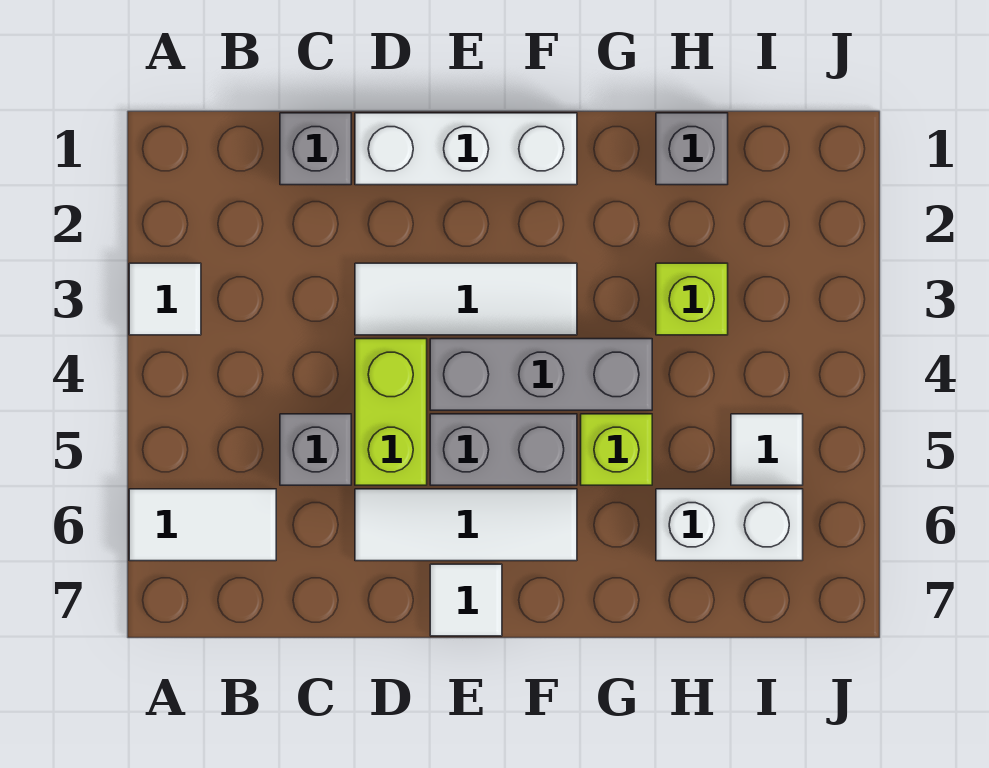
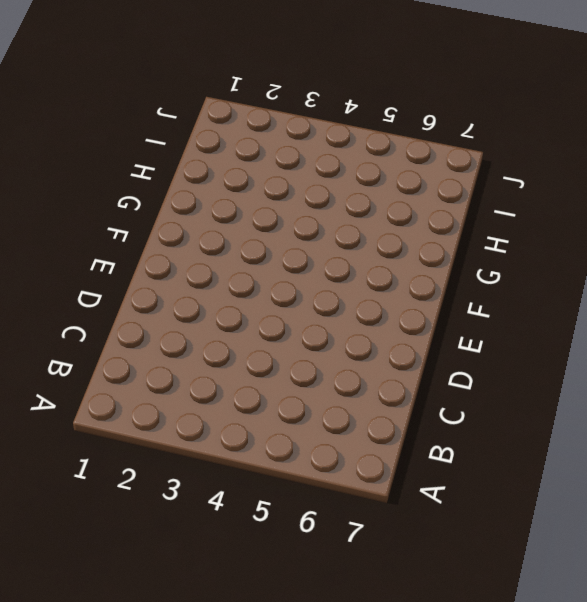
none -> white 1x1 tile [129,263,201,335]
none -> white 1x2 tile [129,489,276,561]
none -> grey 1x1 brick [280,113,351,185]

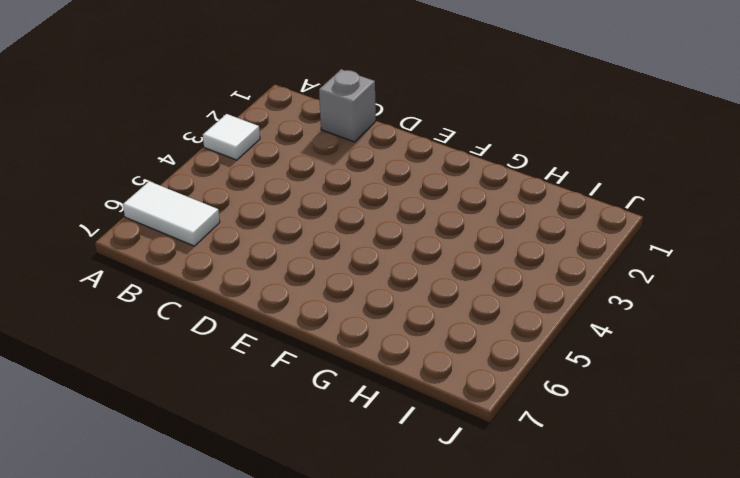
none -> grey 1x1 brick [280,414,351,485]
none -> white 1x3 brick [355,113,577,185]
none -> white 1x3 tile [355,263,577,335]

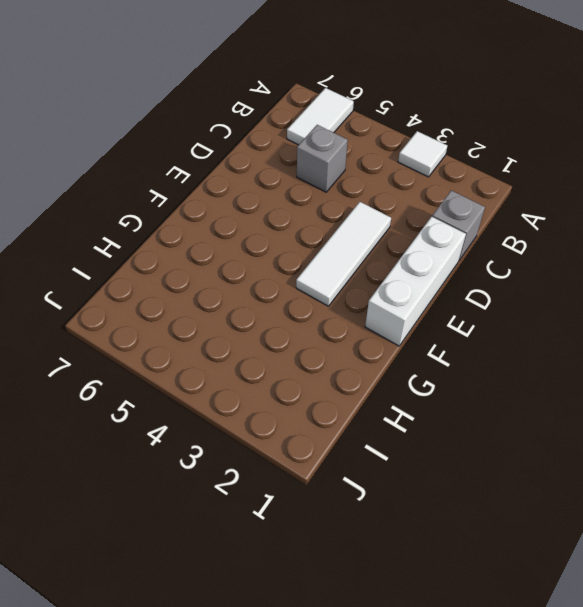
none -> lime 1x2 brick [355,339,427,485]
none -> white 1x3 tile [355,489,577,561]
none -> grey 1x3 brick [430,339,652,410]

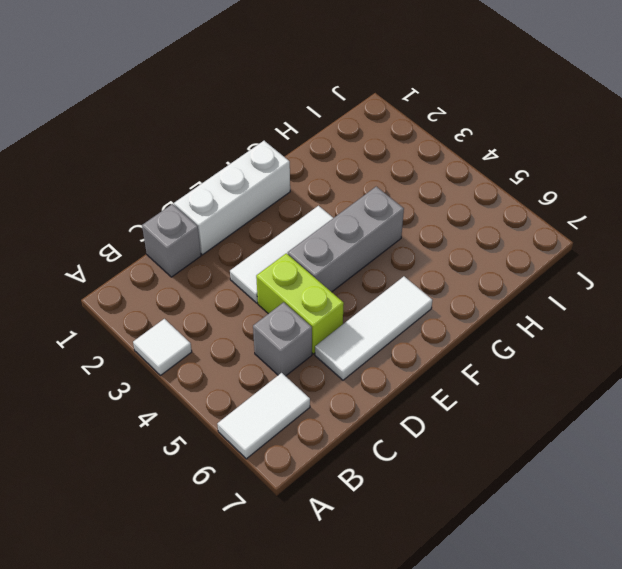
none -> grey 1x2 brick [430,414,577,485]
none -> white 1x1 tile [430,564,502,636]
none -> lime 1x1 brick [581,414,652,485]

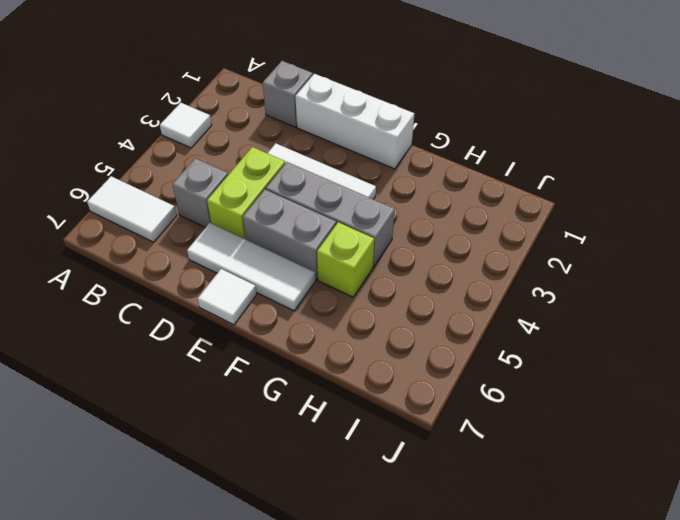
none -> grey 1x1 brick [656,113,728,185]
none -> lime 1x1 brick [656,263,728,335]
none -> white 1x2 brick [656,489,803,561]

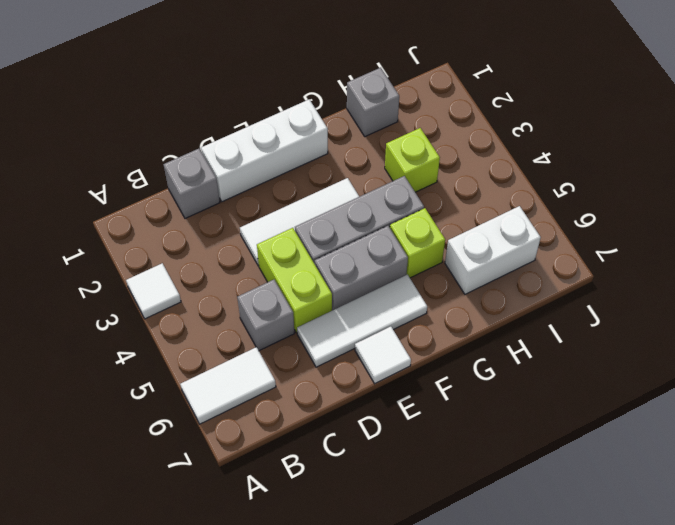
none -> white 1x1 tile [731,414,803,485]

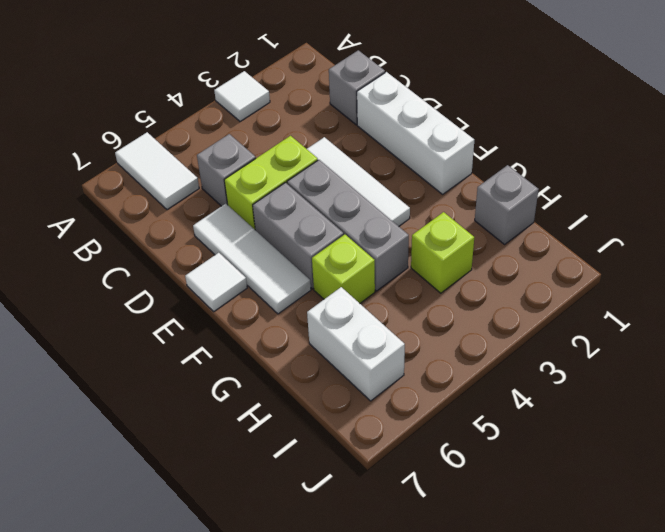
none -> white 1x1 tile [731,414,803,485]

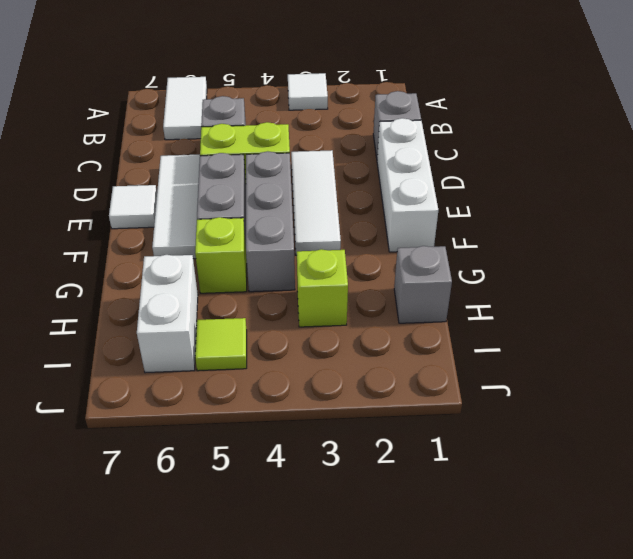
lime 1x1 tile [195,318,247,371] -> white 1x1 tile [731,414,803,485]

